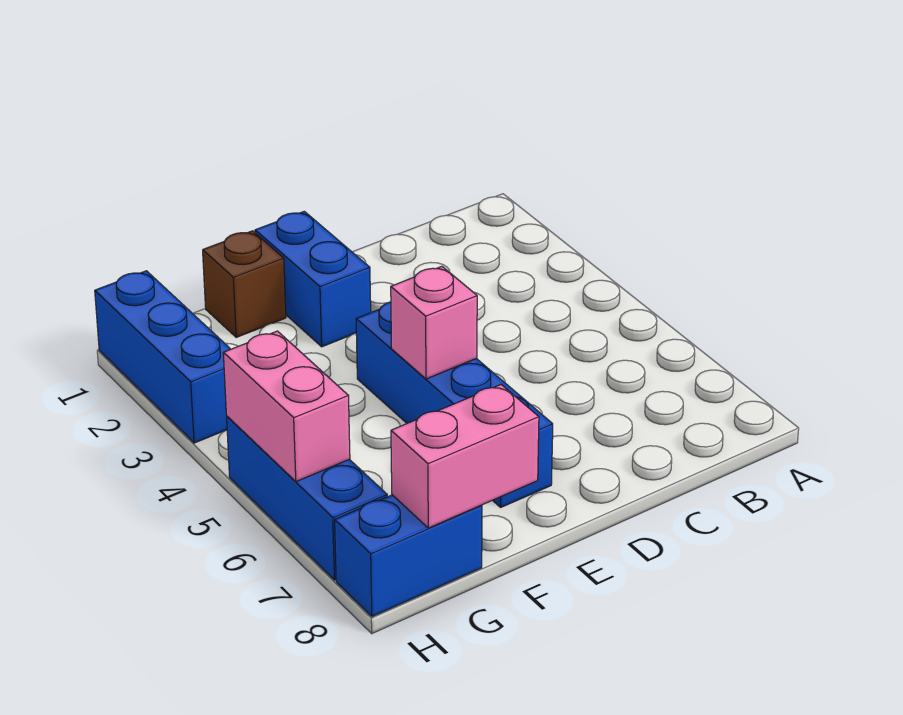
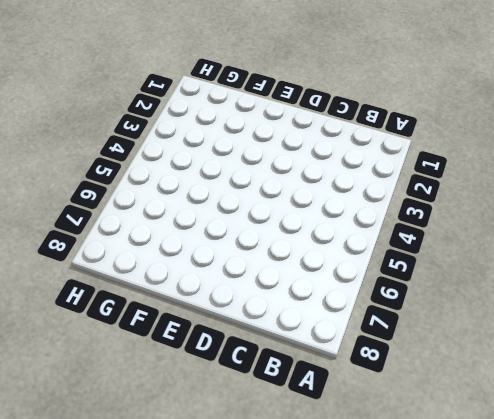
none -> blue 1x2 brick [255,211,371,347]
none -> blue 1x4 brick [356,302,553,507]

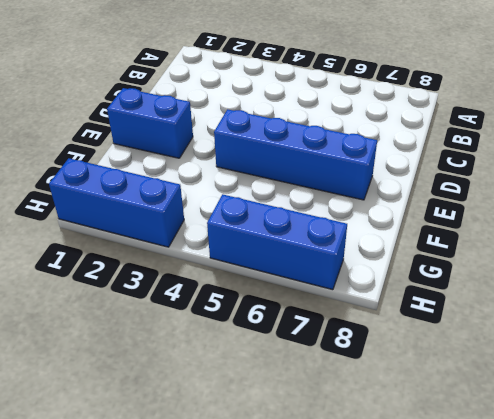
none -> brown 1x1 brick [203,231,286,337]
none -> blue 1x2 brick [335,495,482,617]

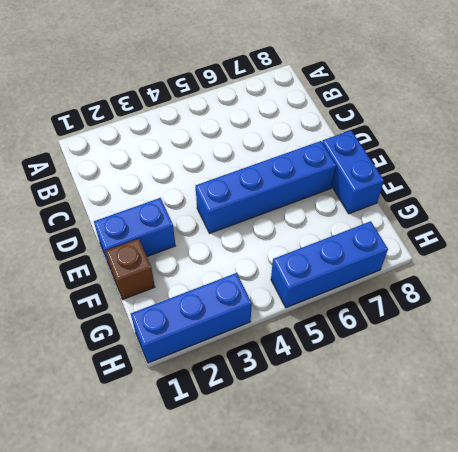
blue 1x2 brick [322,130,384,214] -> blue 1x2 brick moved to [335,495,482,617]
none -> pink 1x1 brick [391,266,477,379]
none -> pink 1x2 brick [391,385,539,528]

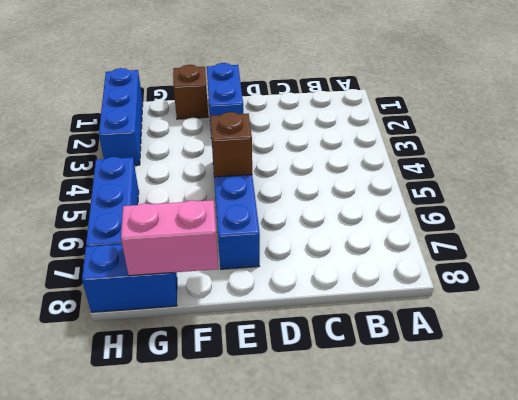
brown 1x1 brick [210,112,252,177] -> pink 1x1 brick [391,266,477,379]
none -> pink 1x2 brick [223,331,350,482]

